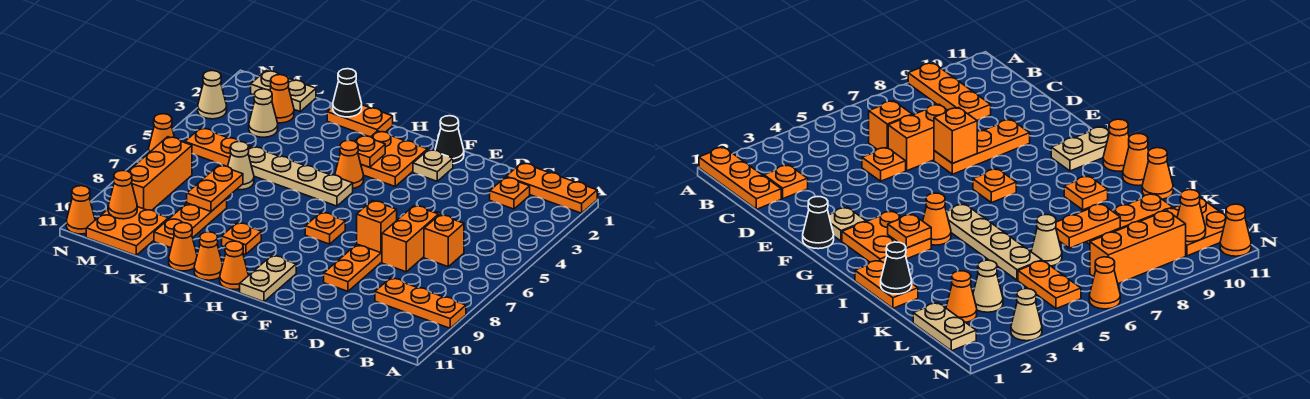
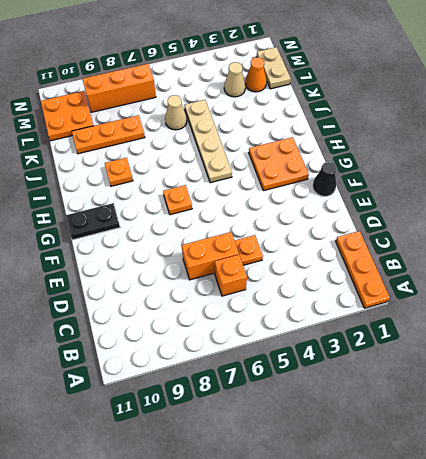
black 1x2 plate [66,203,120,240] -> tan 1x2 plate [240,255,296,302]
none -> orange 1x3 plate [375,278,466,328]
none -> orange 1x1 plate [490,177,530,209]
none -> orange 1x3 plate [324,244,382,291]
none -> tan 1x1 plate [413,149,453,181]

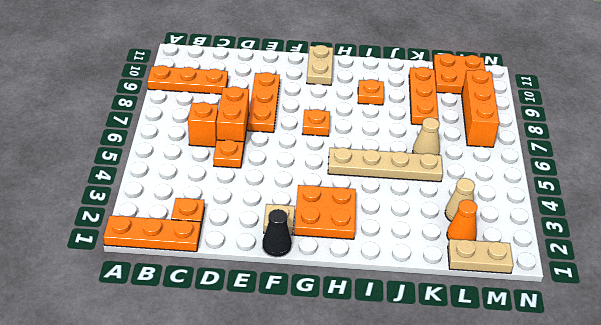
none -> orange 1x1 cone [335,140,364,188]
none -> orange 1x1 cone [220,241,249,289]
none -> orange 1x2 plate [327,105,393,137]
none -> orange 1x1 cone [194,232,223,280]

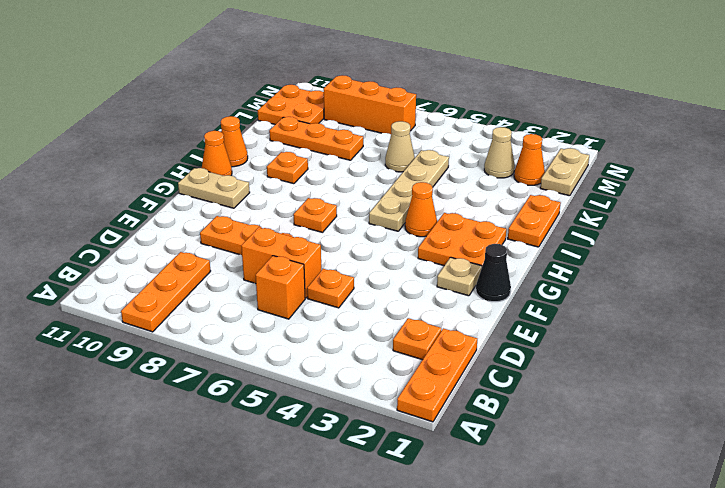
none -> orange 1x1 cone [169,223,197,271]
none -> orange 1x2 plate [185,128,250,167]
none -> tan 1x1 cone [198,71,227,119]
none -> orange 1x1 cone [148,114,175,153]

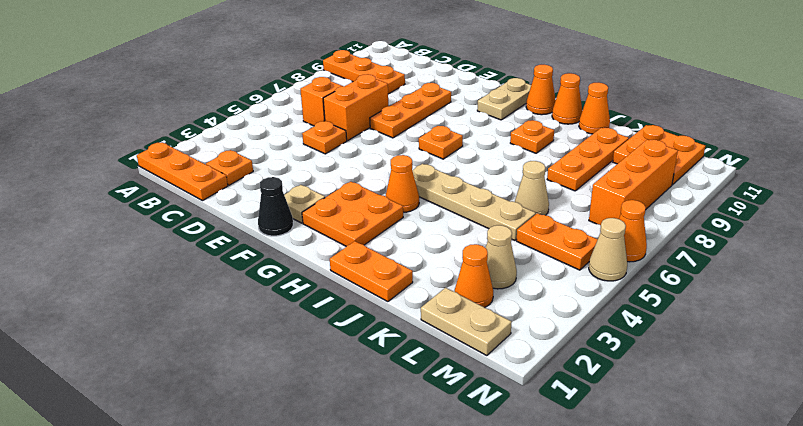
tan 1x1 cone [589,218,627,281] -> tan 1x1 cone moved to [198,71,227,119]
none -> orange 1x1 cone [66,186,95,234]
none -> orange 1x1 brick [357,201,397,253]
none -> orange 1x1 plate [355,135,385,167]
none -> black 1x1 cone [333,69,362,117]

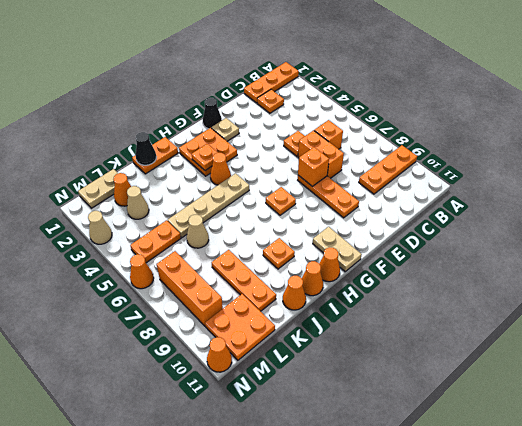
none -> orange 1x2 plate [187,165,243,211]
none -> orange 1x1 cone [108,171,137,219]

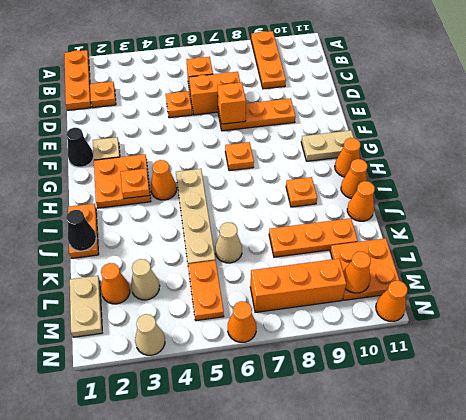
none -> orange 1x2 plate [187,165,243,211]

